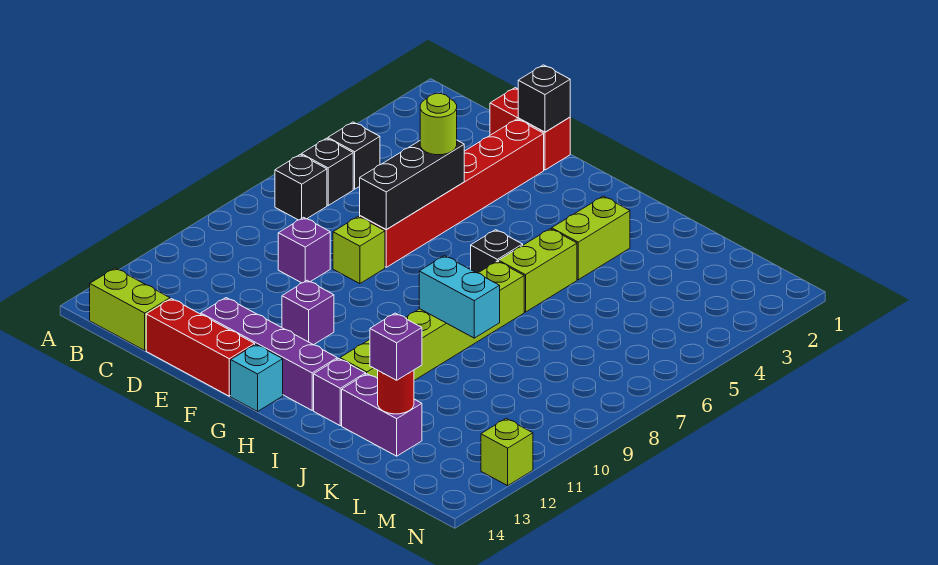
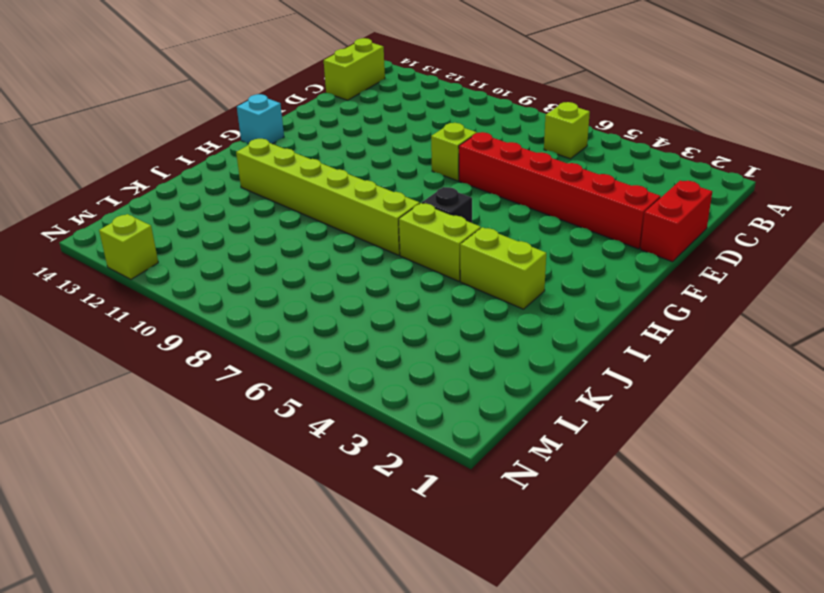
lime 1x1 brick [544,102,590,159] -> black 1x1 brick [301,138,353,205]
none -> black 1x1 brick [328,122,380,189]
none -> black 1x1 brick [275,155,327,220]
none -> purple 1x1 brick [278,217,330,283]

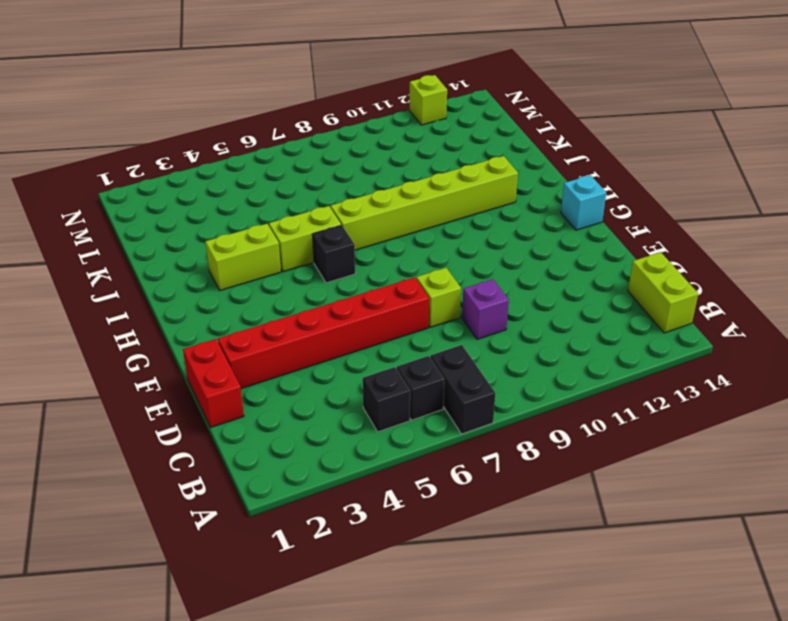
black 1x2 brick [430,345,495,434] -> black 1x1 brick [275,155,327,220]
none -> red 1x3 brick [146,299,255,396]
none -> purple 1x4 brick [201,298,337,410]
none -> purple 1x1 brick [282,280,334,345]

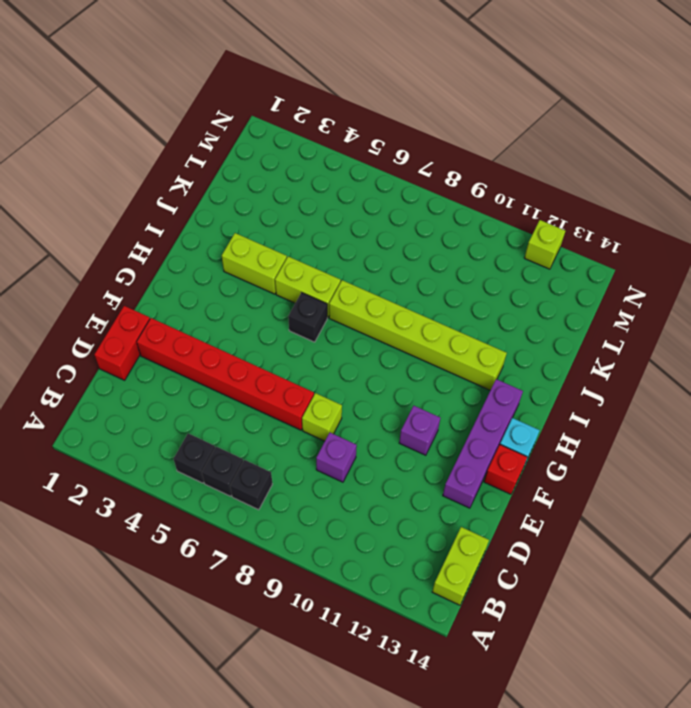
red 1x1 brick [484,445,527,494] -> red 1x3 brick [146,299,255,396]
none -> purple 1x1 brick [314,359,366,426]
none -> purple 1x2 brick [342,374,422,456]
none -> black 1x1 brick [518,65,570,132]

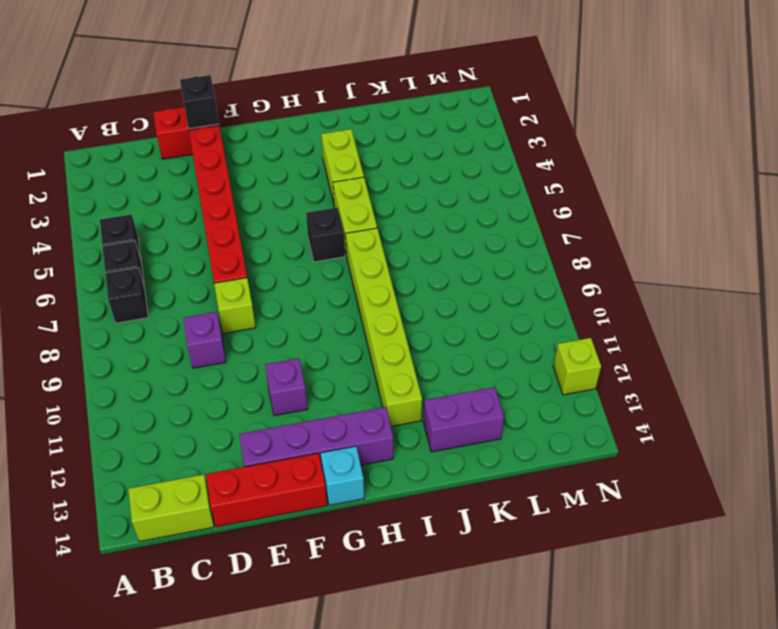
none -> purple 1x1 brick [314,359,366,426]
none -> black 1x3 brick [360,140,464,230]
none -> cyan 1x2 brick [419,256,500,338]

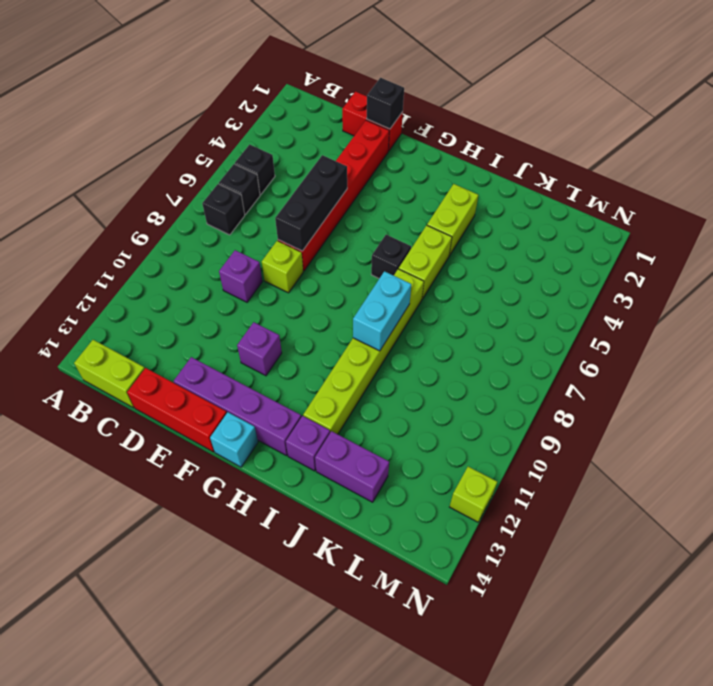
cyan 1x2 brick [353,271,411,351] -> cyan 1x2 brick turned to [419,256,500,338]
none -> red 1x1 round brick [378,370,414,414]
none -> lime 1x1 round brick [420,94,457,155]
none -> purple 1x1 brick [370,313,422,380]

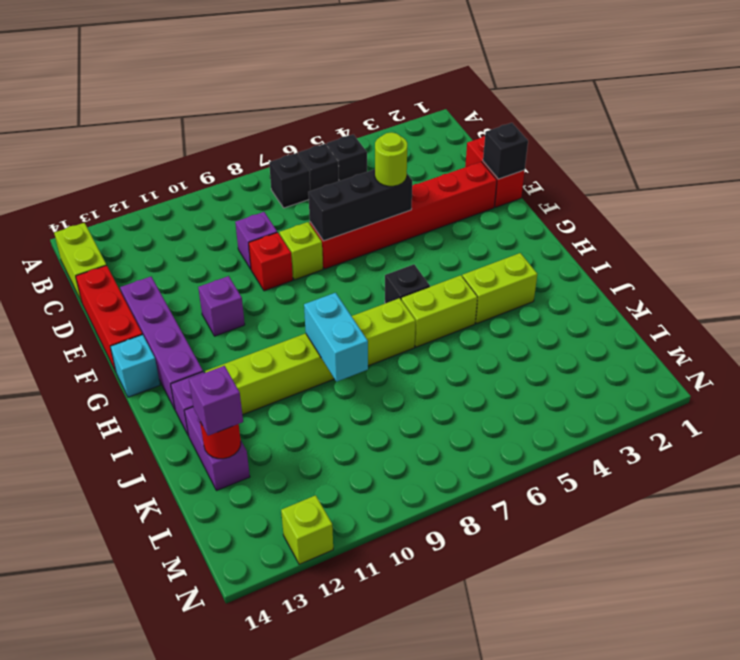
red 1x1 brick [249,232,293,291] -> none

